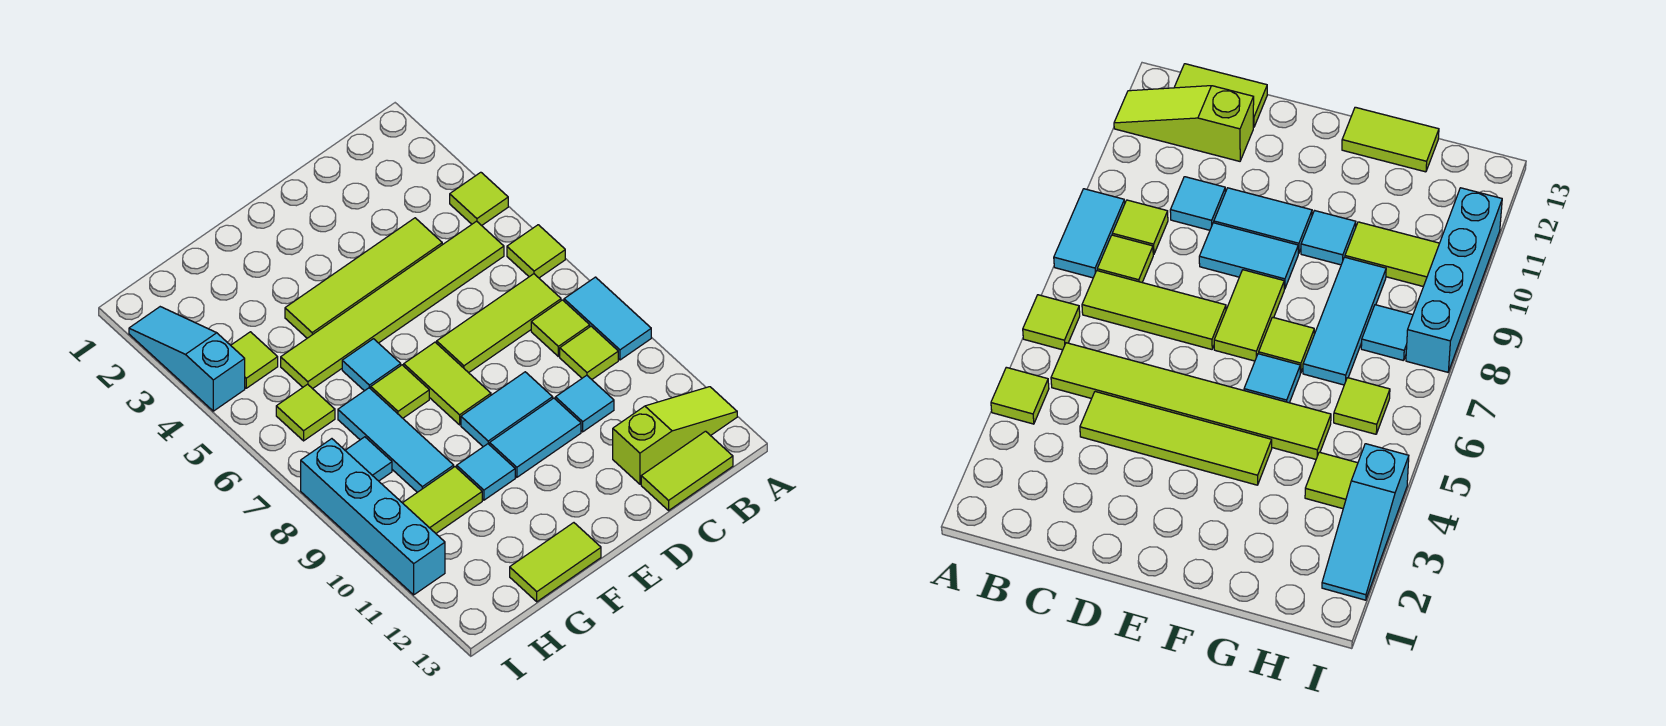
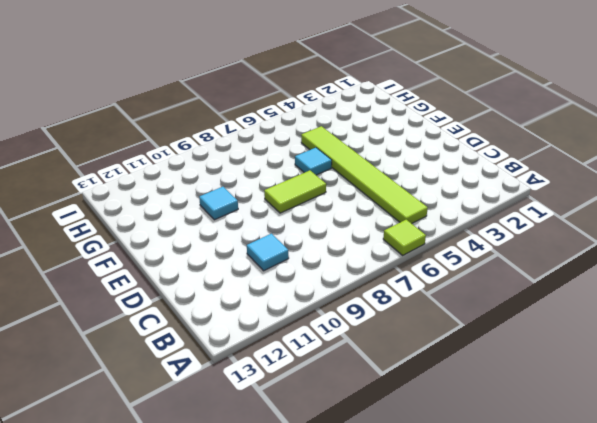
none -> lime 1x1 tile [450,172,508,226]
none -> cyan 1x2 tile [564,277,651,360]
none -> lime 1x3 slope [613,387,737,484]

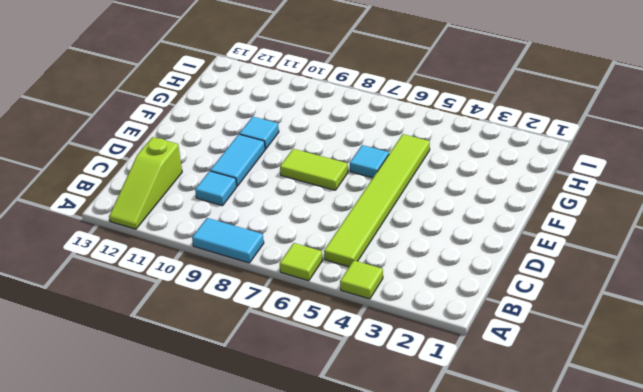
none -> lime 1x3 tile [437,274,561,373]
none -> lime 1x1 tile [531,300,590,356]
none -> lime 1x1 tile [560,326,618,379]

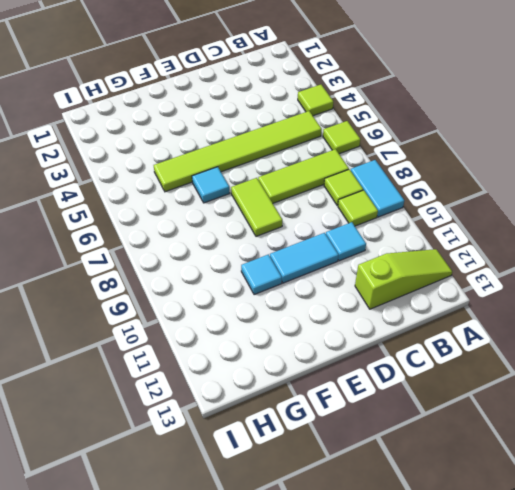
none -> lime 1x2 tile [641,431,733,510]
none -> lime 1x4 tile [285,218,442,338]
none -> cyan 1x2 tile [461,372,553,447]

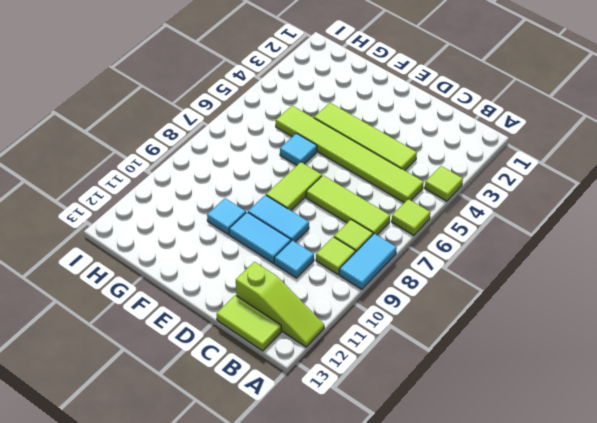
none -> lime 1x1 tile [371,365,429,418]
none -> lime 1x2 tile [510,523,601,602]
none -> cyan 1x3 tile [338,388,454,492]

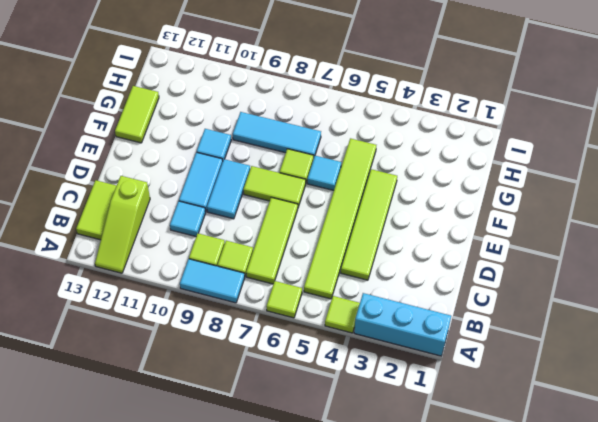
cyan 1x3 brick [354,293,451,356] -> none
none -> lime 1x2 tile [403,467,482,533]
none -> lime 1x1 tile [231,332,278,388]
none -> lime 1x1 tile [276,384,335,441]

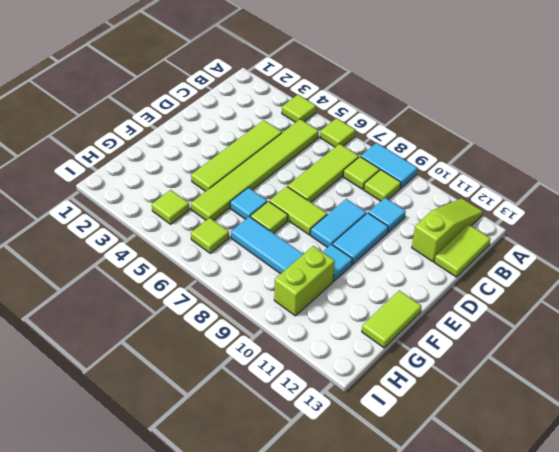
lime 1x2 brick [274,246,335,316] -> lime 1x2 tile [403,467,482,533]
none -> cyan 1x1 tile [345,437,392,481]
none -> cyan 1x3 slope [129,307,245,411]
none -> cyan 1x4 brick [301,439,445,595]

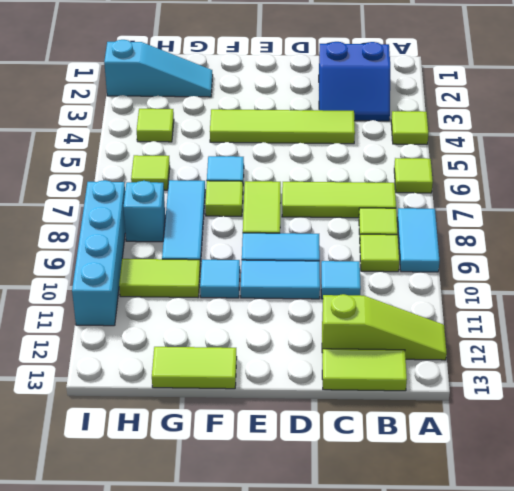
blue 2x2 slope [319,42,390,121] -> none
cyan 1x3 slope [104,40,213,97] -> cyan 1x3 slope turned to [129,307,245,411]
cyan 1x1 brick [124,181,165,242] -> cyan 1x1 tile [345,437,392,481]
none -> lime 1x6 tile [281,221,504,389]

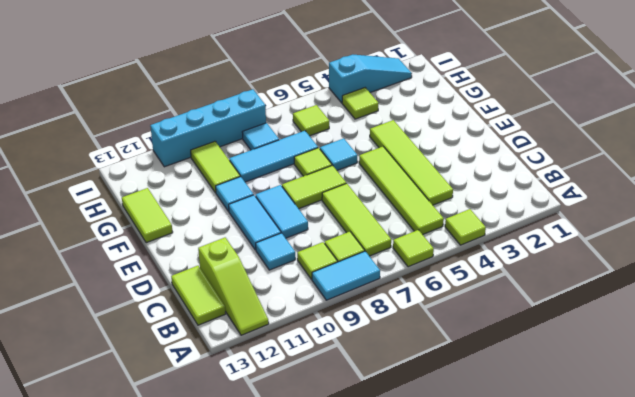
lime 1x4 tile [359,147,444,235] -> lime 1x6 tile [281,221,504,389]

